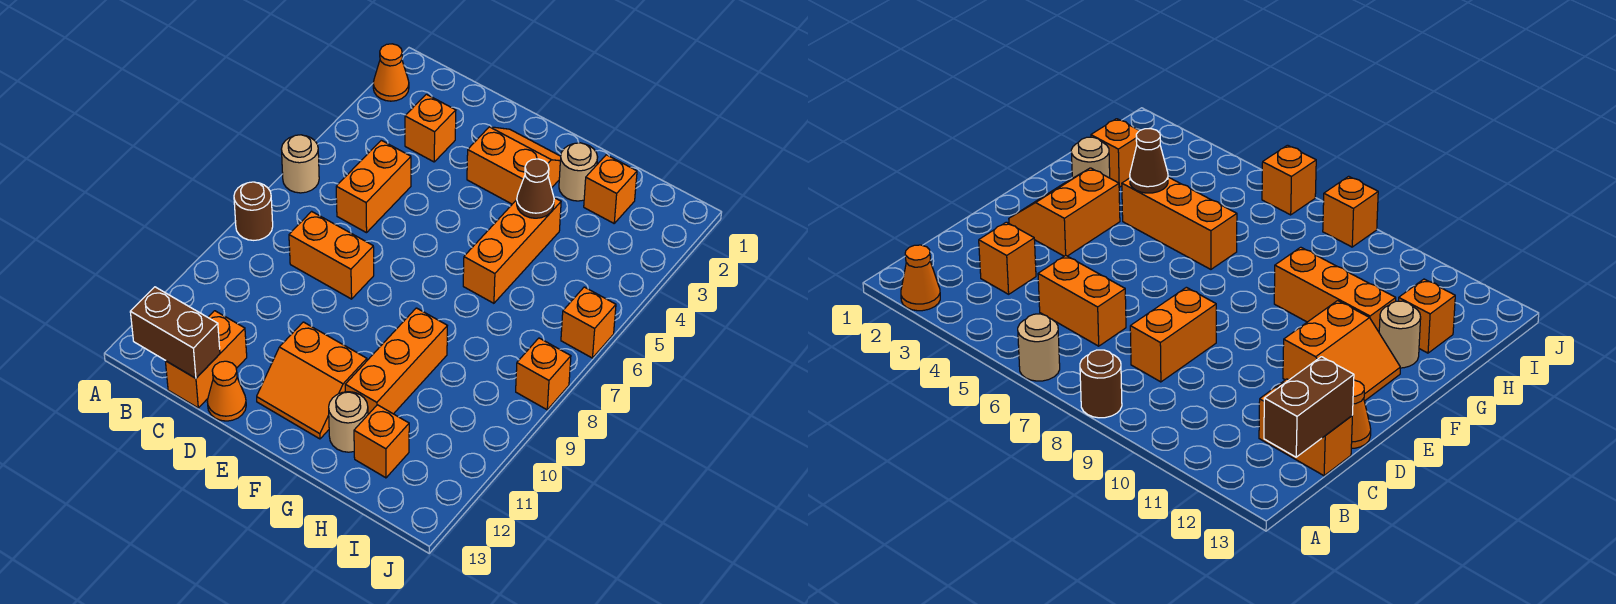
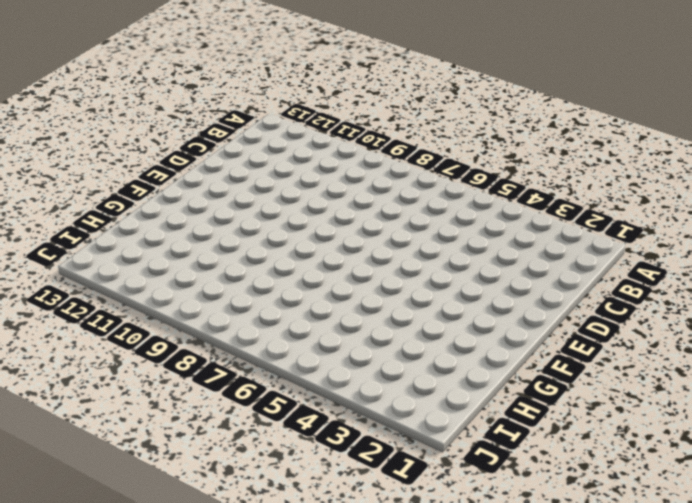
none -> orange 1x1 cone [373,44,409,101]
none -> tan 1x1 round brick [281,135,319,193]
none -> brown 1x1 round brick [234,182,273,240]

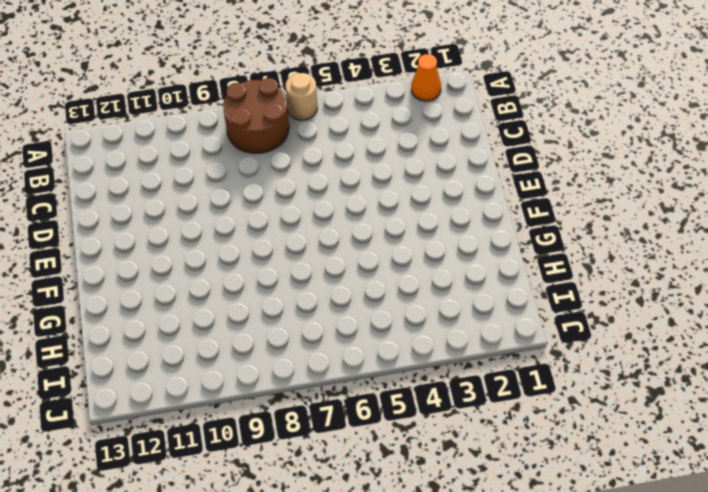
brown 2x2 round brick [223,78,289,153] -> brown 1x1 round brick [234,182,273,240]
none -> orange 1x1 brick [405,94,456,162]
none -> orange 1x2 brick [336,140,411,233]
none -> orange 1x2 brick [289,211,374,299]

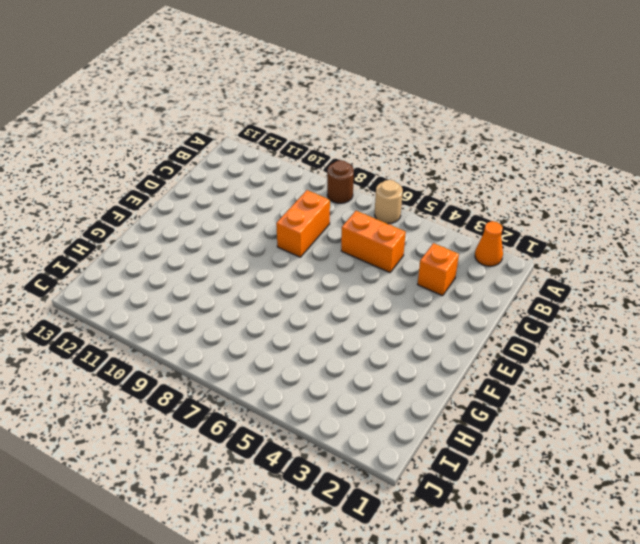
none -> orange 1x2 brick [165,311,247,408]
none -> orange 1x1 cone [207,361,246,421]
none -> orange 2x2 slope [467,127,561,204]

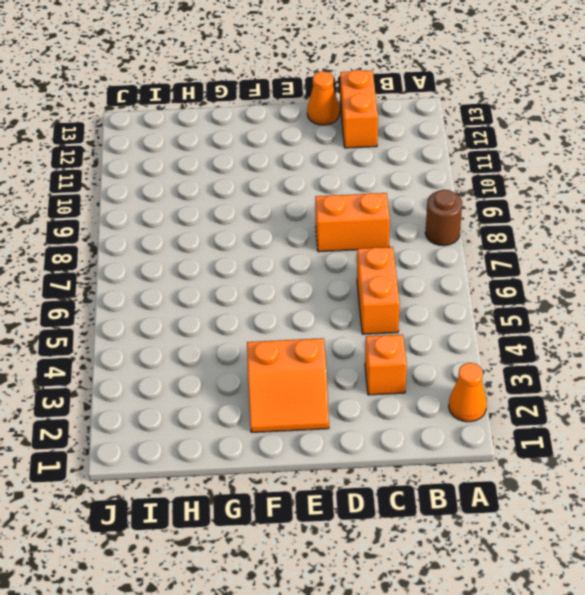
none -> tan 1x1 round brick [281,135,319,193]
none -> orange 2x2 slope [257,322,367,439]
none -> tan 1x1 round brick [559,143,598,201]

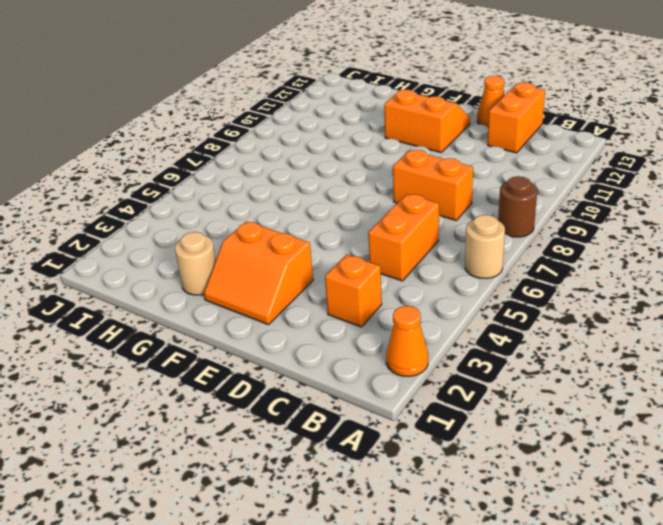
none -> orange 1x3 brick [463,198,561,303]
none -> orange 1x3 brick [345,308,447,414]
none -> tan 1x1 round brick [329,392,368,452]

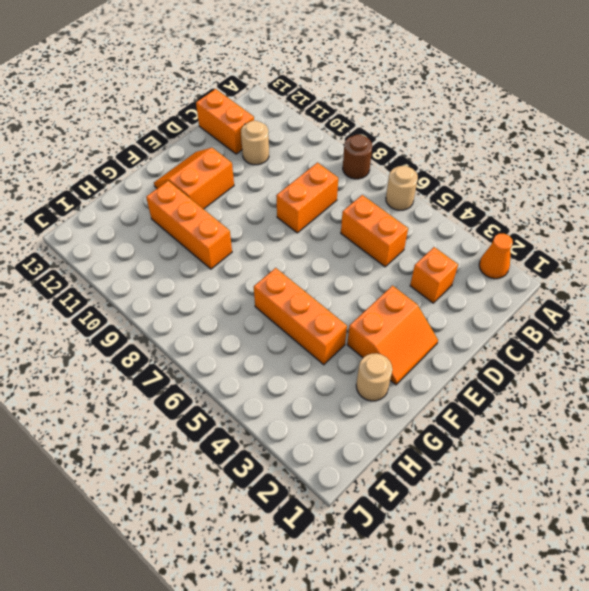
tan 1x1 round brick [241,121,269,165] -> tan 1x1 round brick moved to [329,392,368,452]
none -> orange 1x1 cone [207,361,246,421]
none -> orange 1x1 brick [584,155,637,223]
none -> orange 1x1 brick [354,405,409,478]

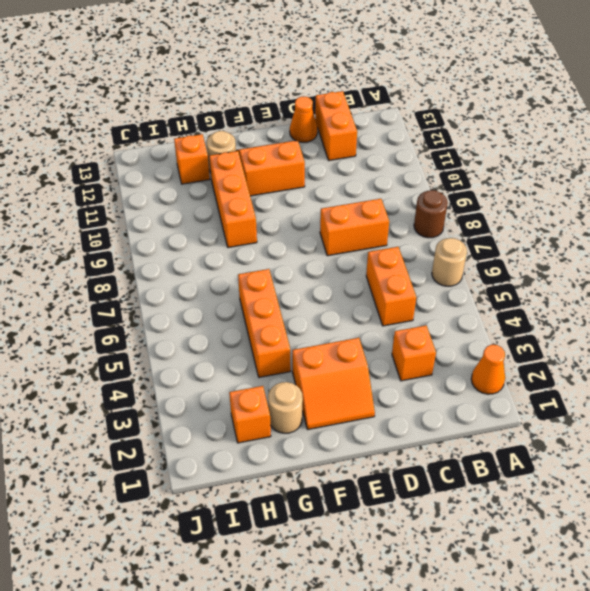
none -> orange 1x1 brick [561,287,616,358]
none -> orange 1x1 brick [516,338,571,410]
none -> brown 1x2 brick [130,287,220,378]

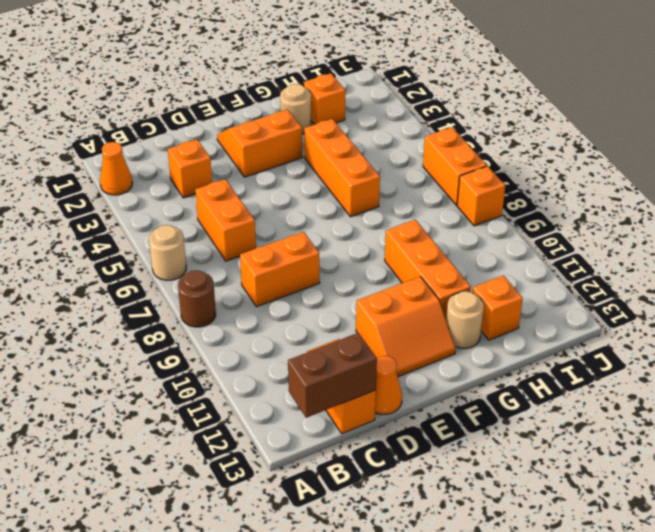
orange 1x2 brick [423,127,487,205] -> orange 1x1 brick [561,287,616,358]
none -> brown 1x1 cone [517,159,554,218]

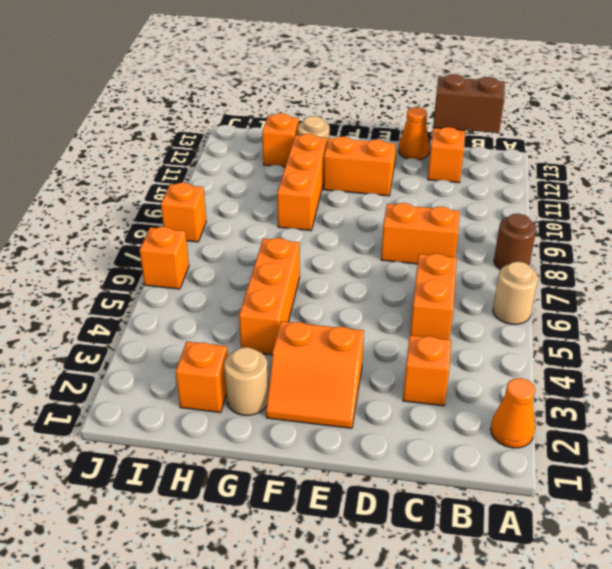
none -> brown 1x1 cone [517,159,554,218]

